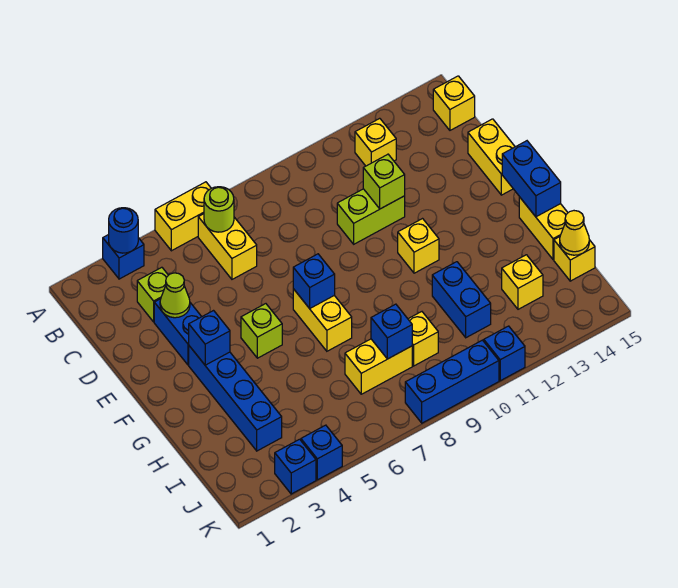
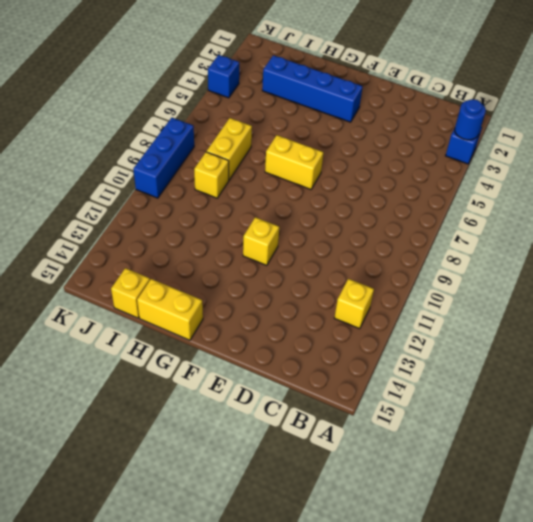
none -> yellow 1x2 brick [155,182,211,251]
none -> yellow 1x2 brick [198,214,257,279]
none -> yellow 1x1 brick [433,76,475,130]
none -> lime 1x1 brick [137,267,168,322]

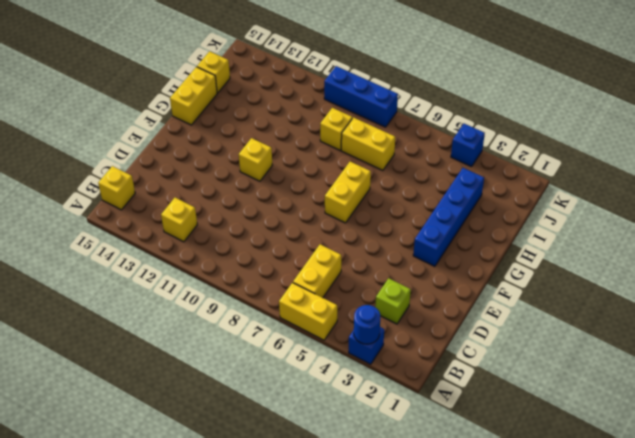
none -> blue 1x2 brick [154,299,202,365]
none -> lime 1x2 brick [337,189,405,244]
none -> yellow 1x2 brick [468,119,515,195]
none -> lime 1x1 brick [241,304,282,358]

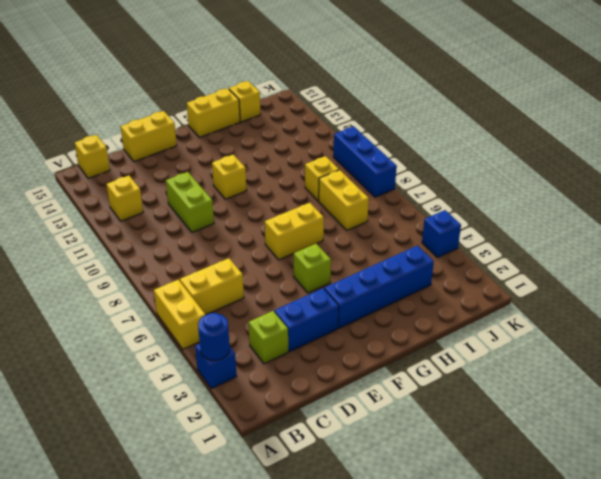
none -> blue 1x2 brick [432,262,491,338]
none -> yellow 1x1 brick [502,255,543,309]
none -> blue 1x1 brick [275,439,316,494]
none -> blue 1x1 brick [484,326,525,381]

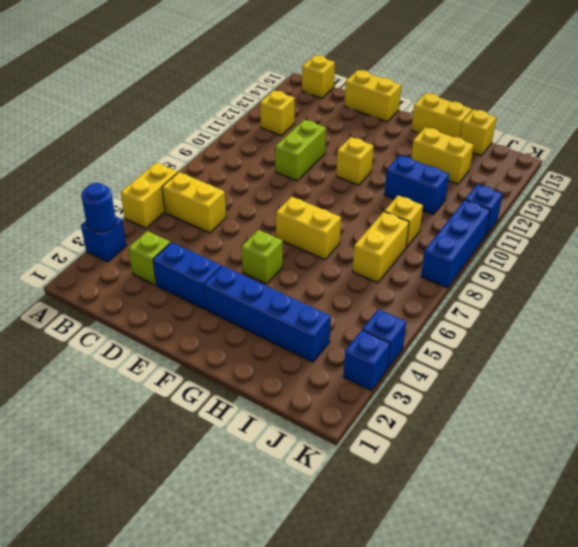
yellow 1x2 brick [411,127,474,184] -> yellow 1x1 brick [502,255,543,309]
none -> lime 1x1 round brick [204,187,234,232]
none -> lime 1x1 cone [160,273,190,318]
none -> lime 1x1 brick [363,154,405,209]
none -> blue 1x1 brick [189,311,230,365]

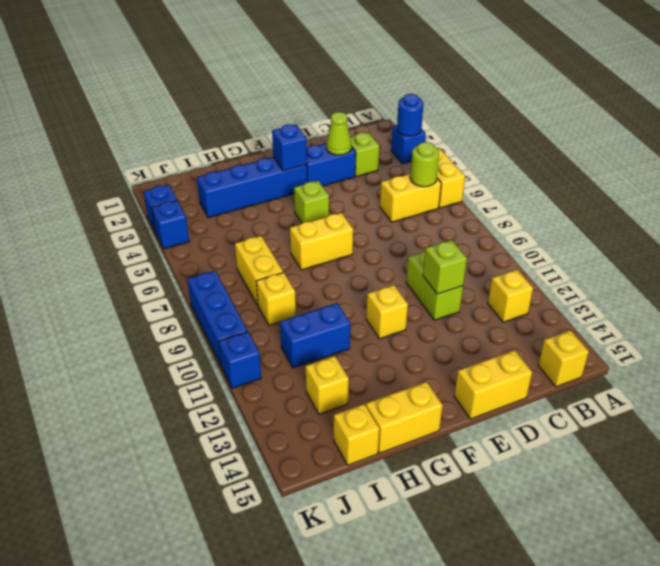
none -> blue 1x1 brick [293,254,335,308]
none -> blue 1x2 brick [502,141,561,217]
none -> blue 1x1 brick [371,304,412,359]
none -> yellow 1x1 cone [560,211,589,255]

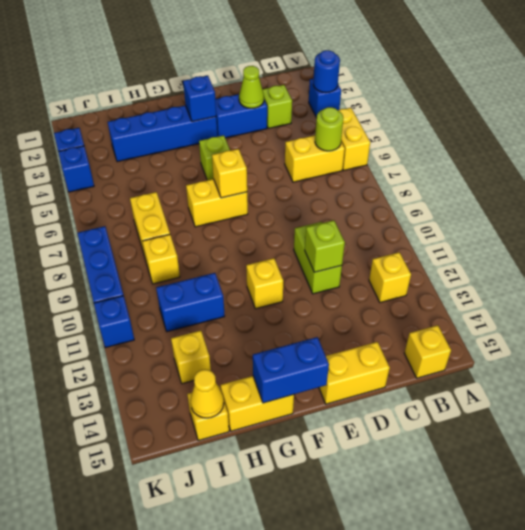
yellow 1x1 brick [212,149,247,198] -> blue 1x1 brick [293,254,335,308]
none -> blue 1x1 brick [371,304,412,359]

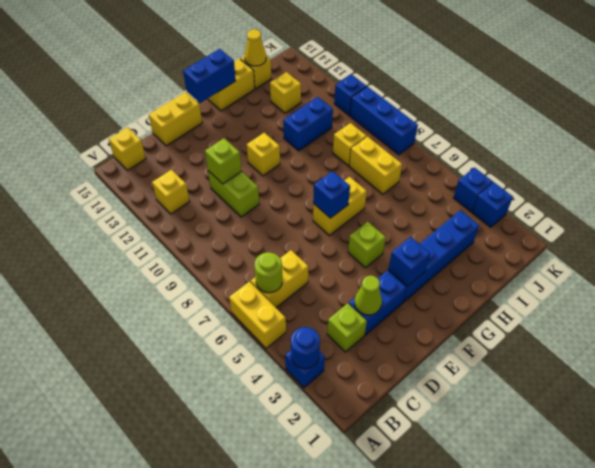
none -> blue 1x1 brick [371,304,412,359]

